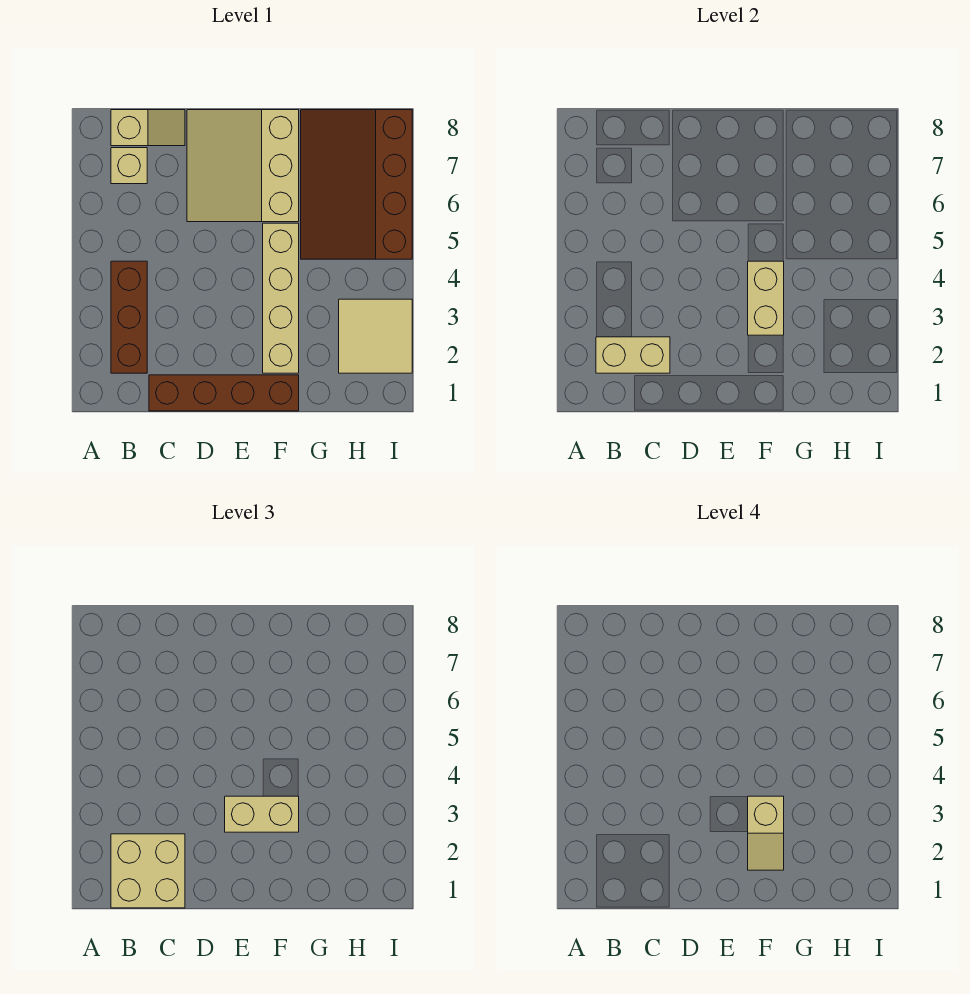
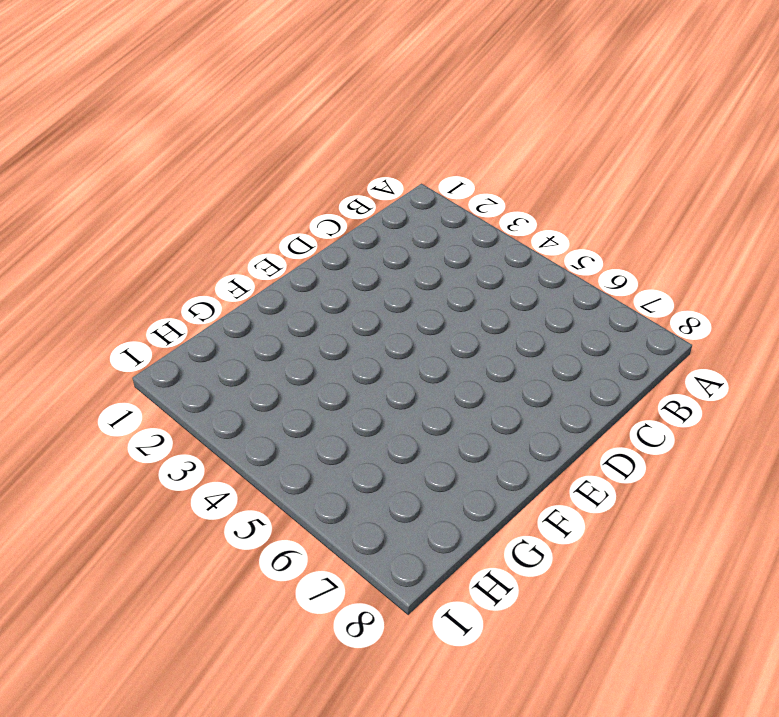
none -> brown 1x3 brick [111,261,147,373]
none -> tan 1x1 brick [111,148,147,184]
none -> tan 1x2 slope [111,110,185,146]

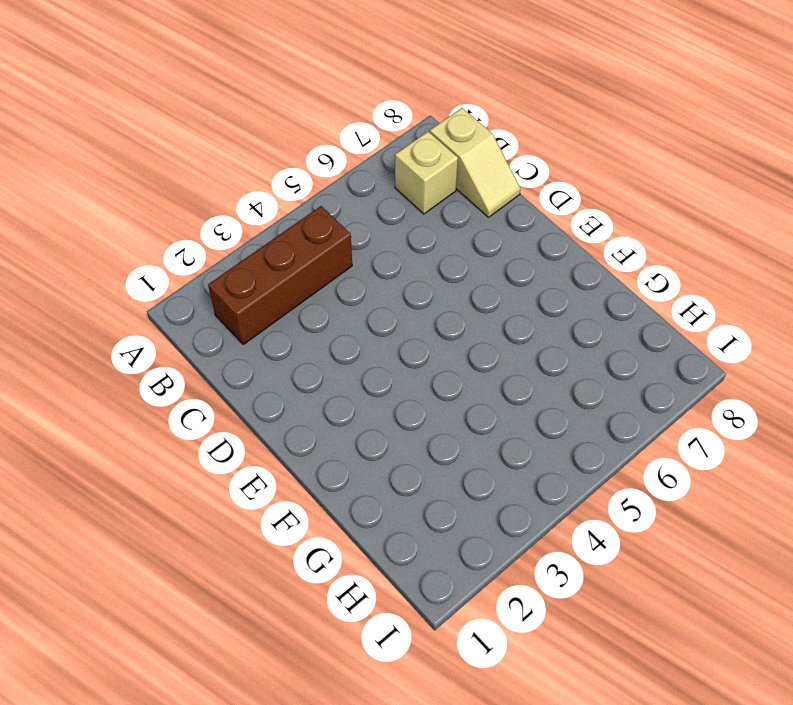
none -> brown 1x4 brick [149,375,299,411]
none -> tan 3x3 slope [187,110,299,222]
none -> tan 1x4 brick [263,223,299,373]

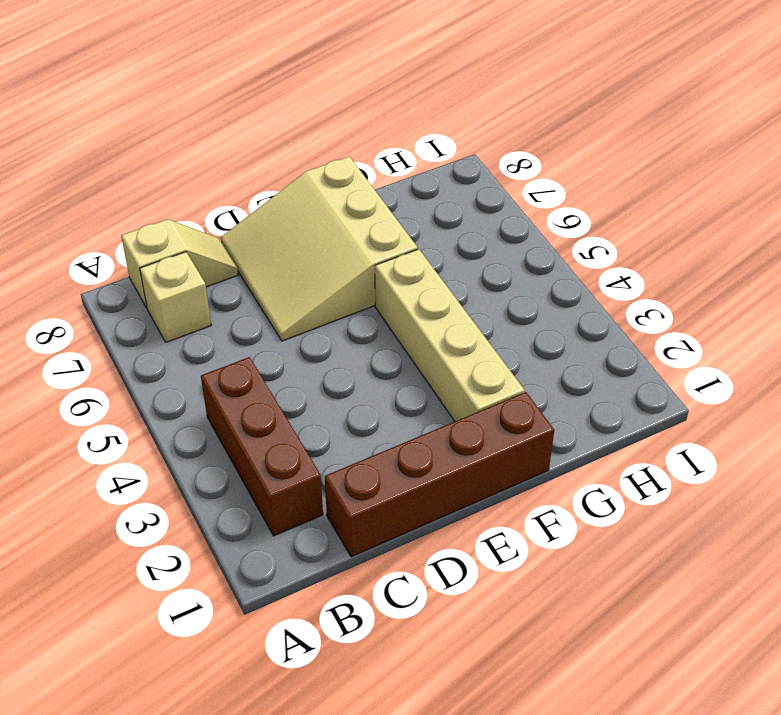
none -> brown 3x4 slope [301,110,412,259]
none -> tan 2x2 tile [339,299,412,373]
none -> tan 1x2 brick [596,337,670,373]

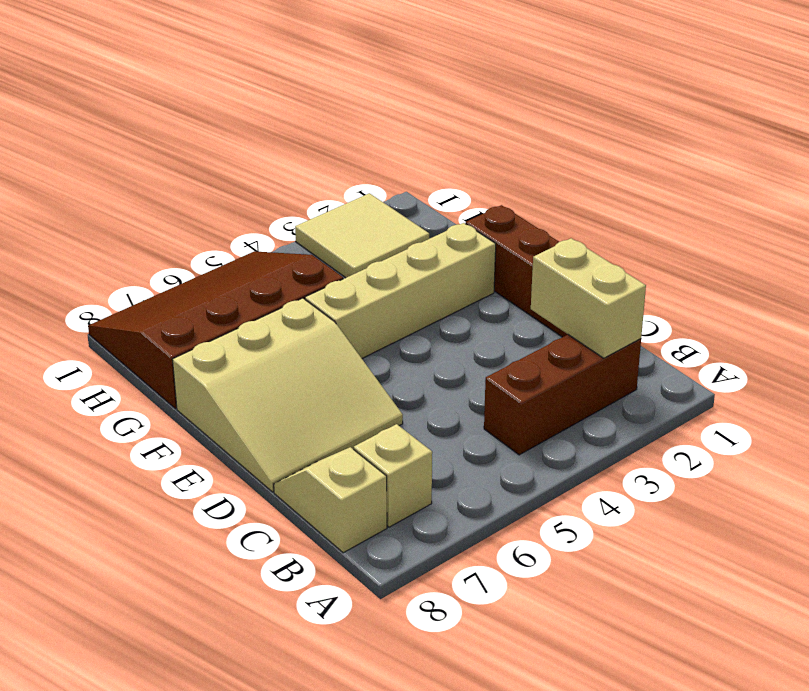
brown 3x4 slope [88,251,343,409] -> brown 3x4 slope turned to [301,110,412,259]
none -> tan 1x2 brick [748,261,784,335]
none -> tan 2x2 brick [111,834,185,908]
none -> tan 1x2 brick [225,796,299,832]

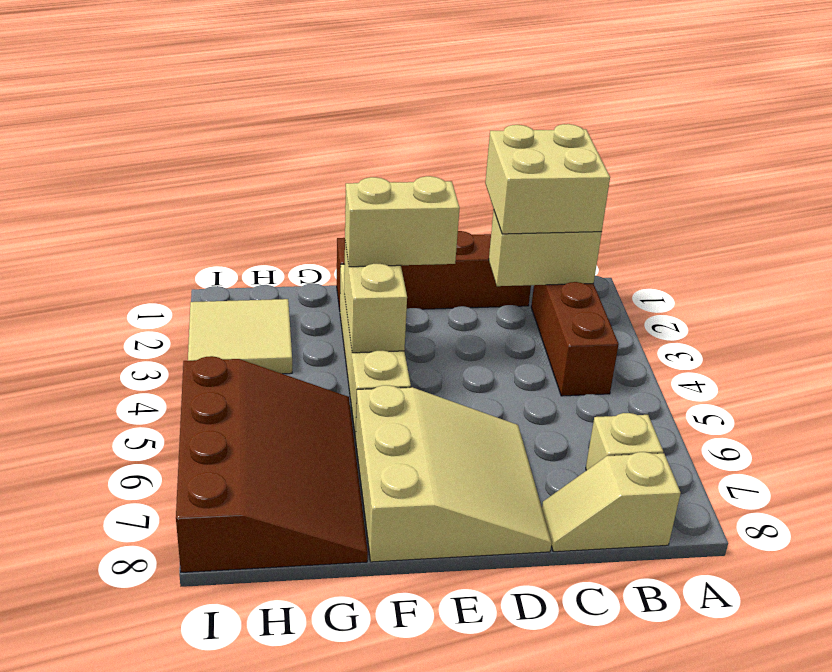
none -> tan 1x2 slope [748,796,784,870]

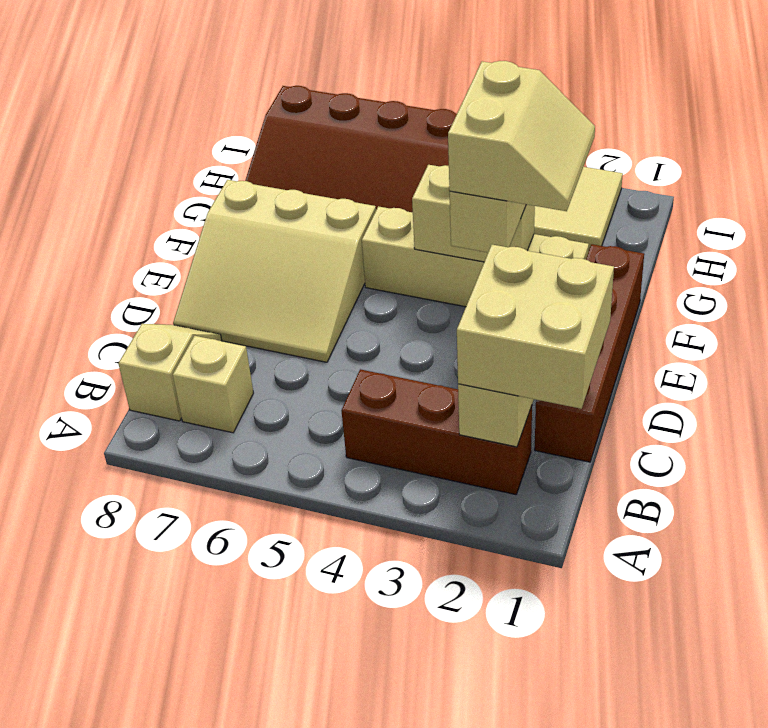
tan 2x2 slope [448,61,595,211] -> tan 1x2 slope [748,796,784,870]

